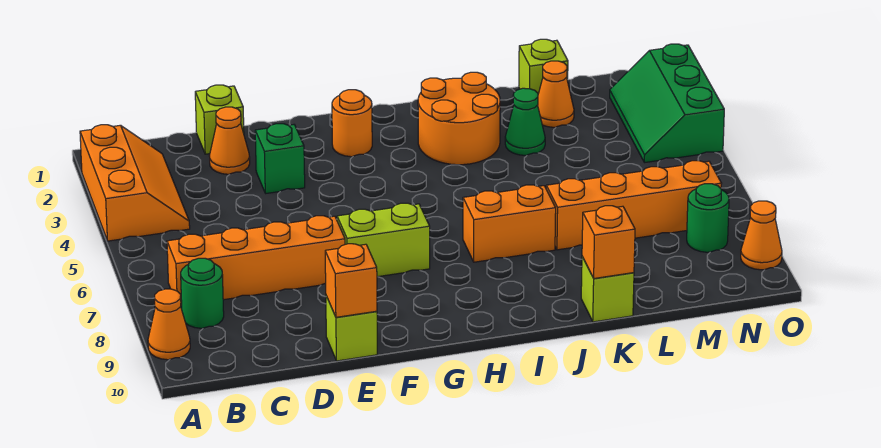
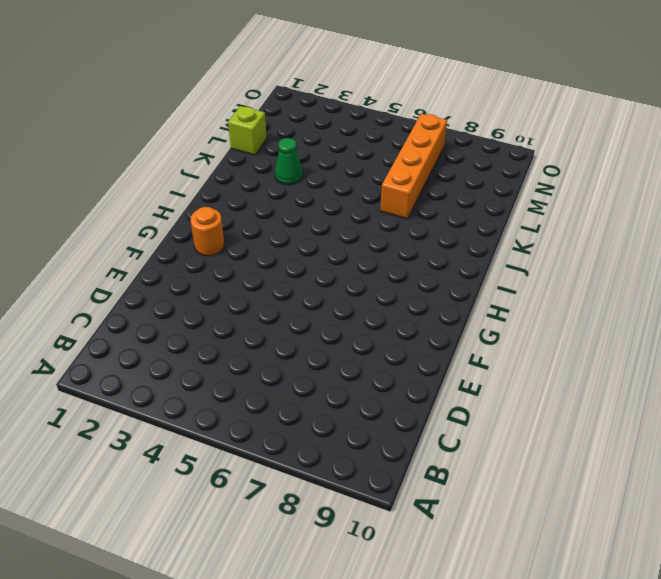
none -> orange 2x3 slope [80,125,190,241]
none -> orange 1x1 cone [148,289,190,360]
none -> orange 1x4 brick [167,216,345,306]

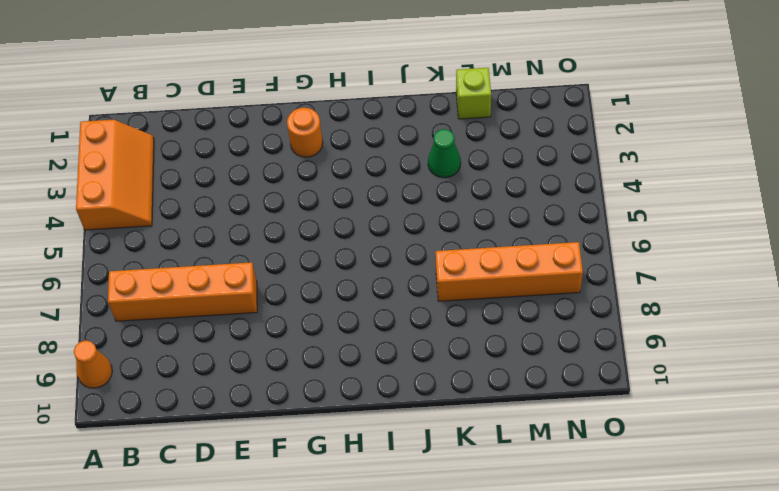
none -> green 1x1 round brick [181,258,224,328]
none -> lime 1x1 brick [195,85,244,154]
none -> orange 1x1 cone [210,107,250,174]

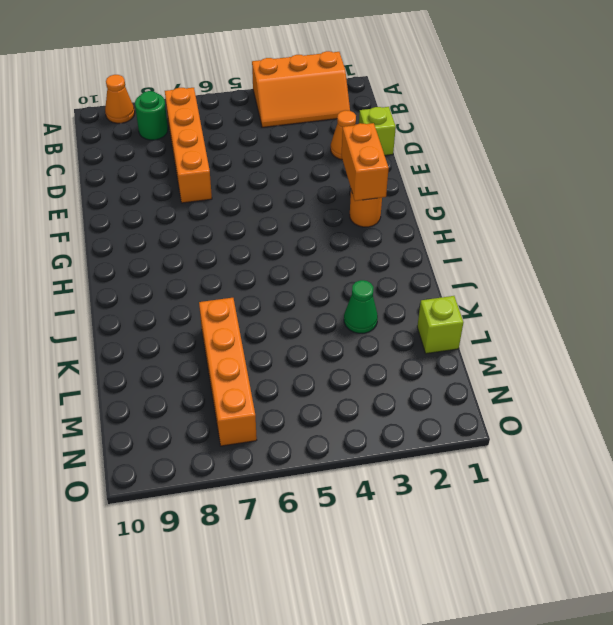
orange 1x2 brick [341,123,389,201] -> orange 1x2 brick moved to [463,185,556,262]
none -> green 1x1 brick [255,124,305,193]
none -> lime 1x1 brick [326,296,377,361]
none -> lime 1x2 brick [337,203,430,277]

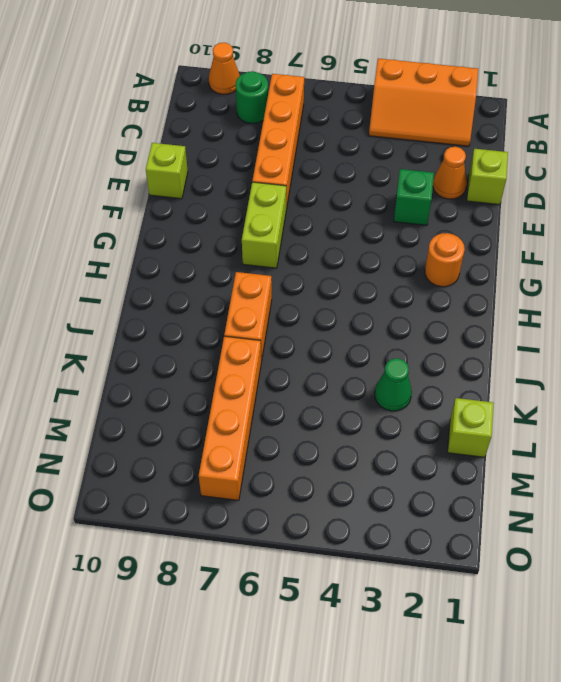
none -> orange 2x2 round brick [418,72,500,165]
none -> lime 1x1 brick [581,257,634,322]
none -> orange 1x1 cone [538,61,574,127]

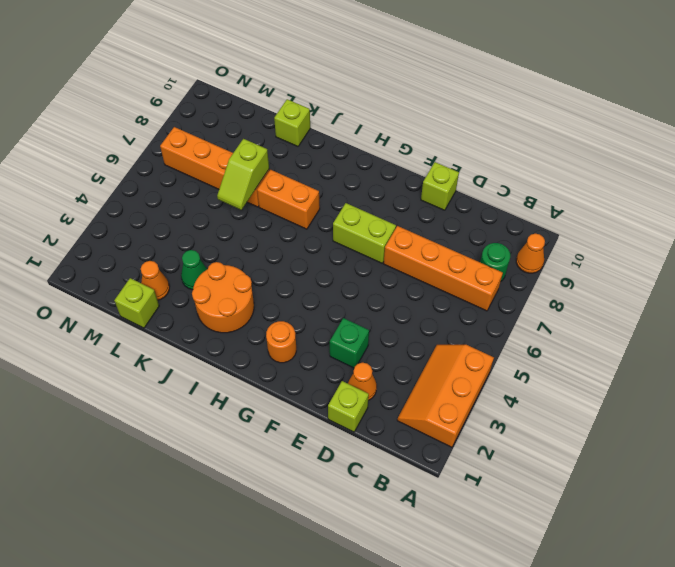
lime 1x2 slope [217,139,269,210] -> none
none -> green 2x3 slope [610,44,724,163]
none -> green 1x1 round brick [687,184,729,252]
none -> orange 1x1 cone [741,201,782,270]

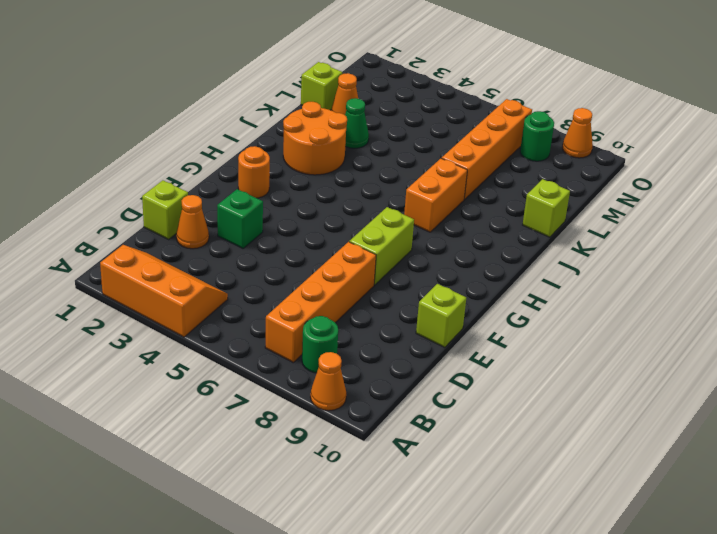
none -> green 2x3 slope [610,44,724,163]
none -> orange 1x1 brick [325,244,377,317]
none -> orange 1x1 brick [582,206,635,278]

